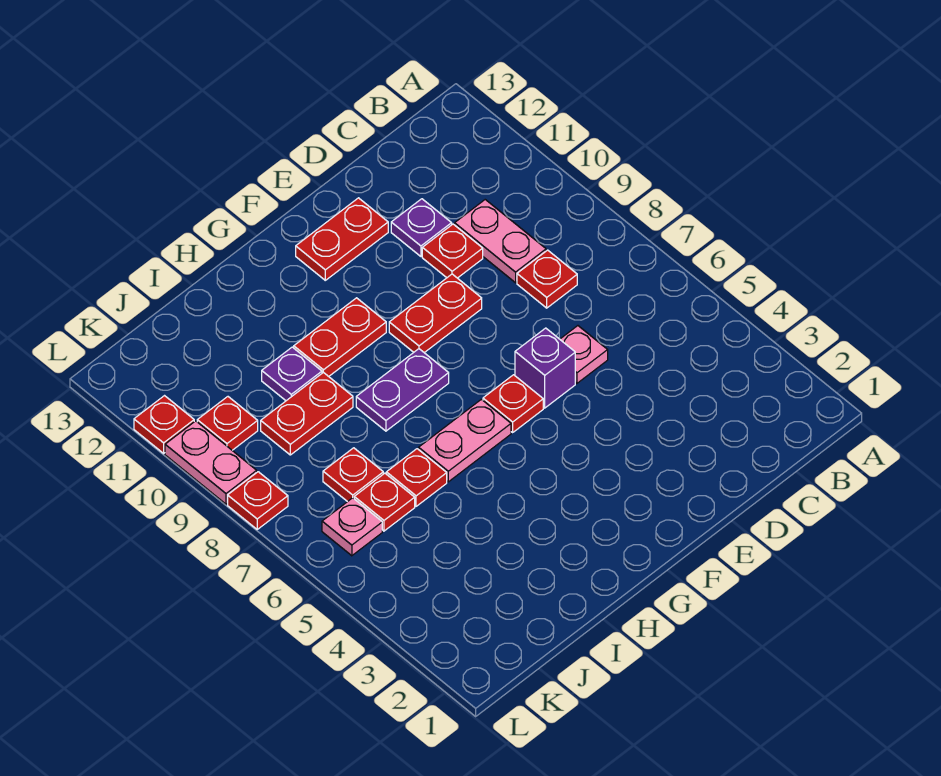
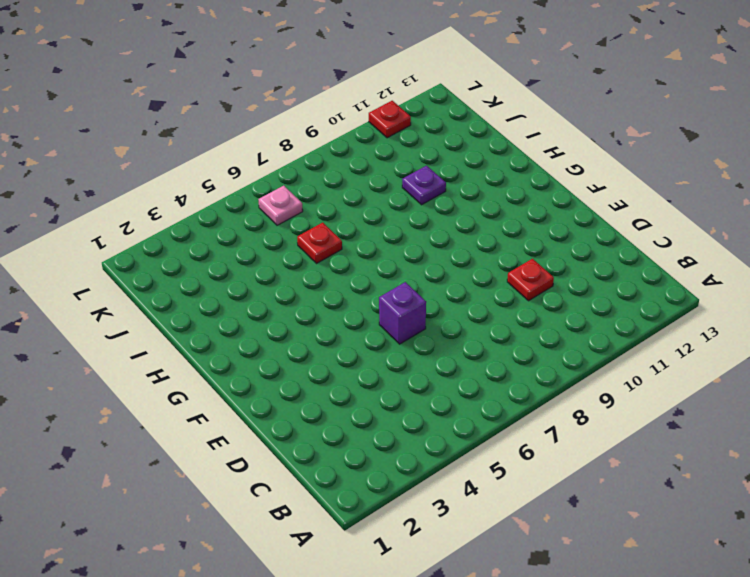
none -> red 1x1 plate [517,250,577,308]
none -> pink 1x2 plate [455,200,546,283]
none -> pink 1x1 plate [560,326,608,383]

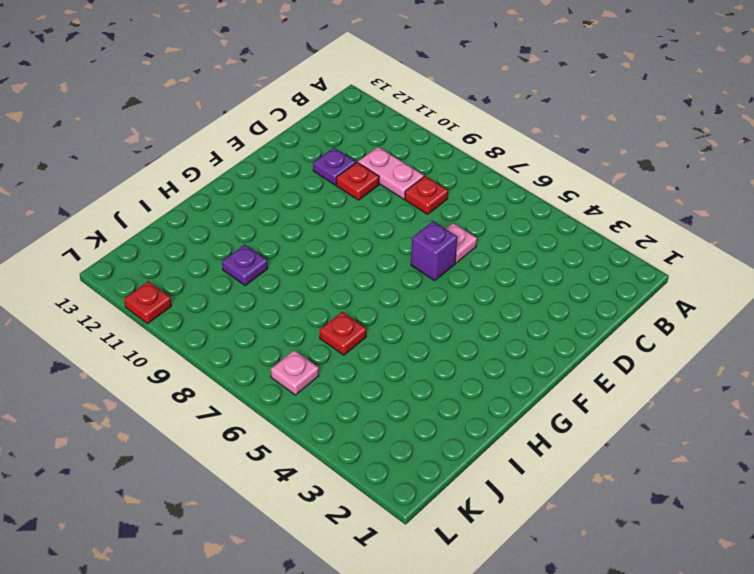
none -> red 1x2 plate [389,274,482,353]
none -> red 1x2 plate [296,198,388,280]
none -> red 1x1 plate [483,375,543,432]

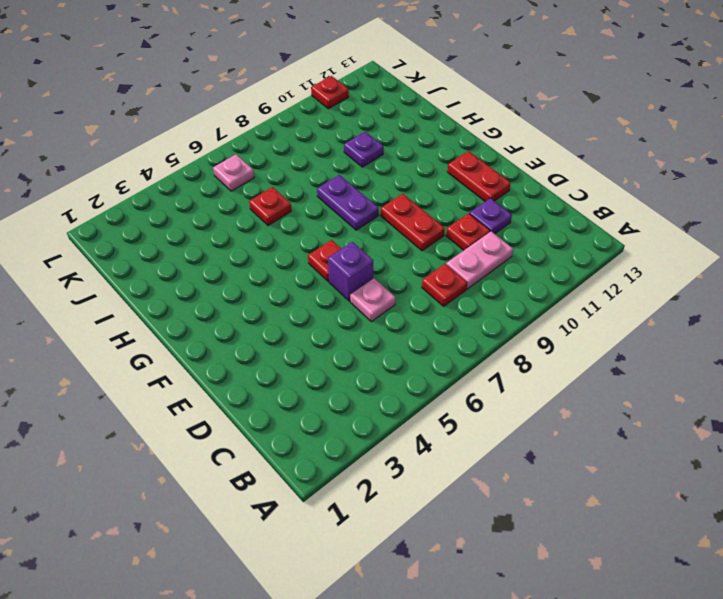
none -> pink 1x2 plate [419,399,511,482]
none -> red 1x2 plate [294,298,386,376]
none -> red 1x2 plate [261,372,353,455]

